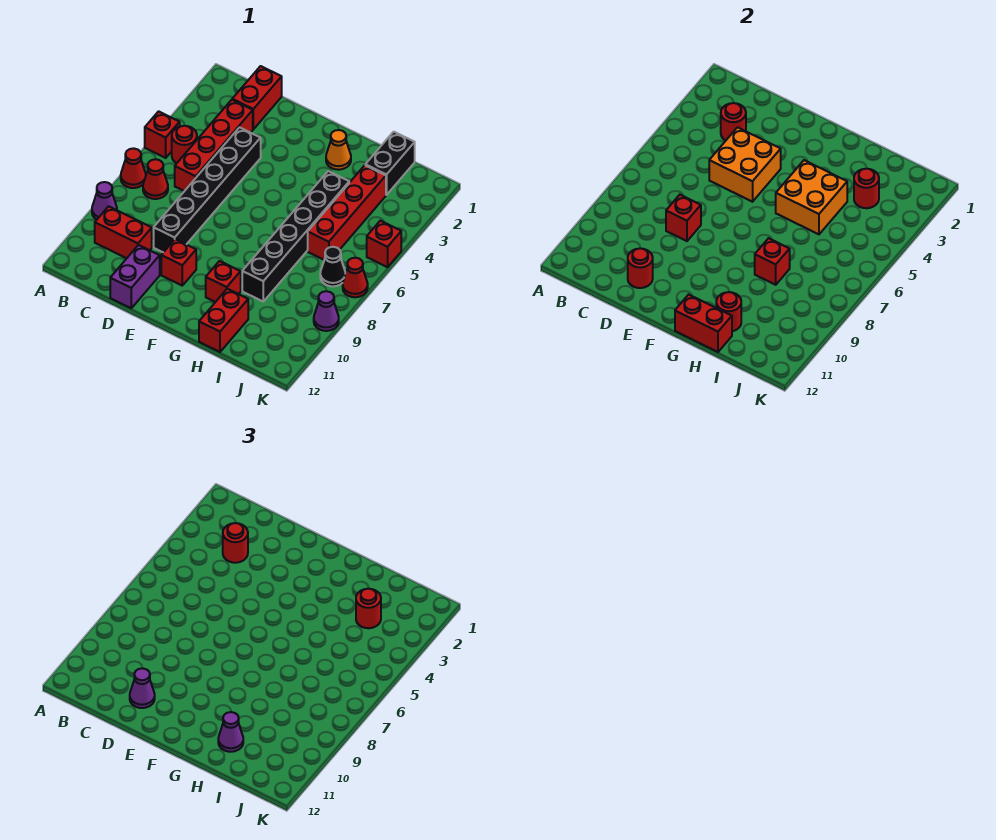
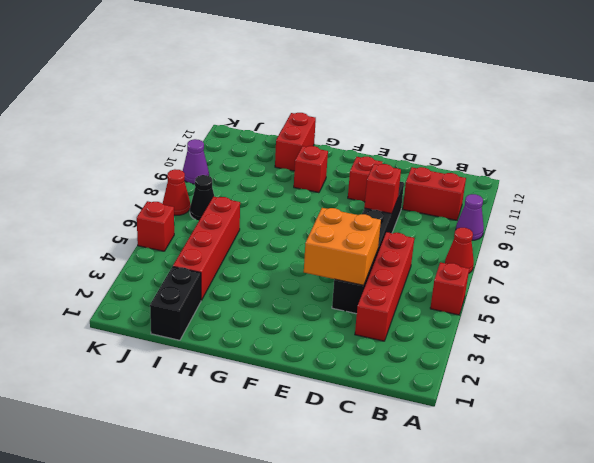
none -> red 1x1 round brick [172,126,197,163]
none -> red 1x1 cone [143,159,168,199]
none -> red 1x2 brick [232,66,282,129]
none -> purple 1x2 brick [110,245,160,308]

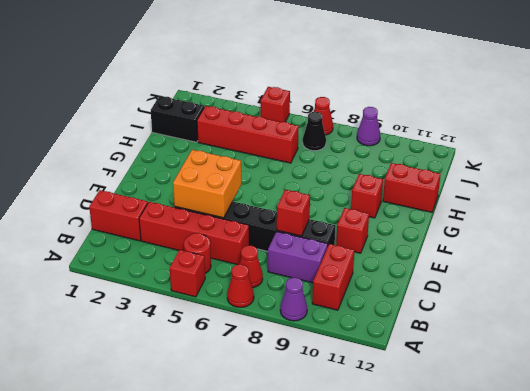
purple 1x2 brick [268,232,328,283] -> purple 1x2 brick moved to [110,245,160,308]
none -> orange 1x1 cone [326,130,351,170]
none -> black 1x6 brick [242,171,349,301]
none -> red 1x1 round brick [721,103,746,141]
none -> red 1x1 round brick [628,248,653,288]

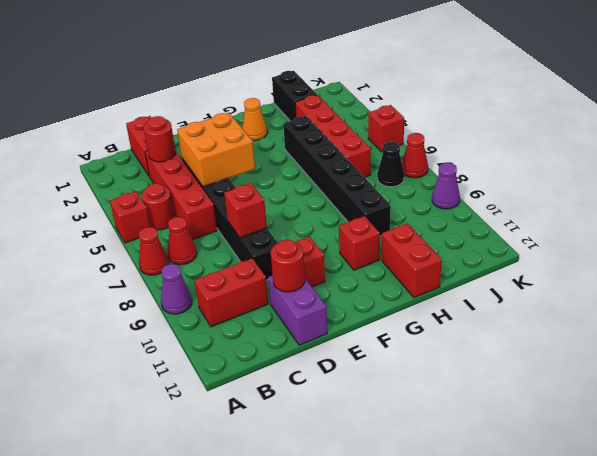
none -> orange 2x2 brick [776,160,847,234]
none -> red 1x2 brick [675,295,732,352]
none -> red 1x1 brick [755,238,790,285]
none -> red 1x1 round brick [716,292,741,331]

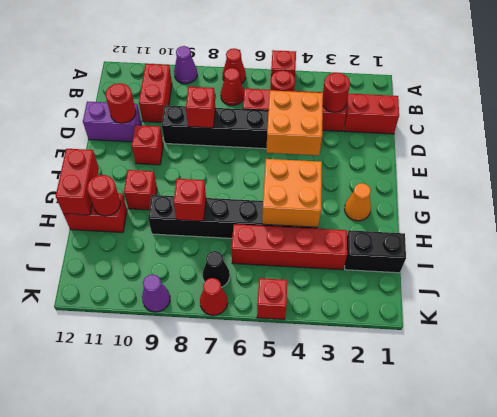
none -> red 1x1 round brick [854,168,879,208]
none -> red 1x1 round brick [223,523,248,563]
none -> purple 1x1 cone [130,668,155,708]
none -> purple 1x1 cone [218,712,243,752]

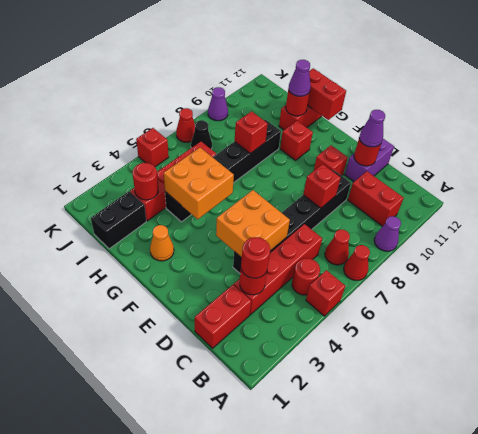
none -> red 1x1 round brick [356,588,381,628]

